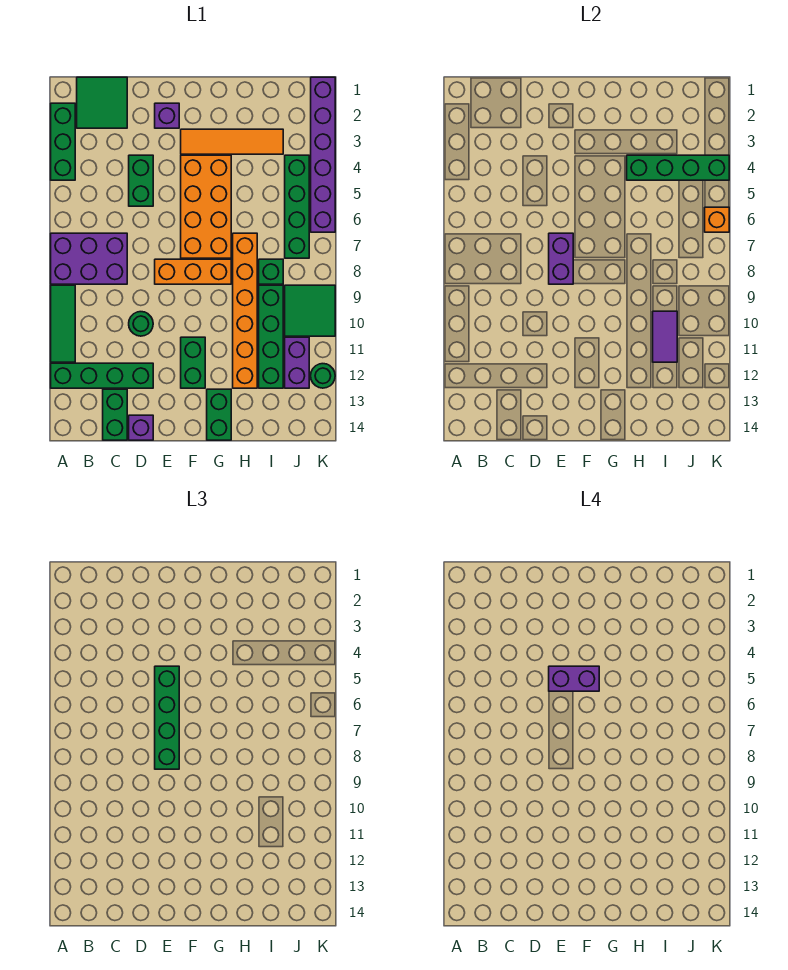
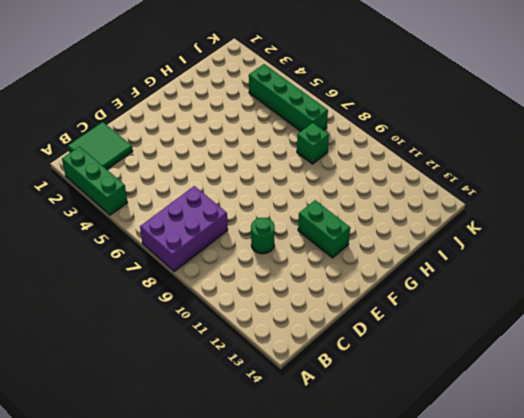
none -> green 1x3 tile [51,285,75,362]
none -> green 1x4 brick [51,363,153,388]
none -> green 1x2 brick [103,389,127,440]

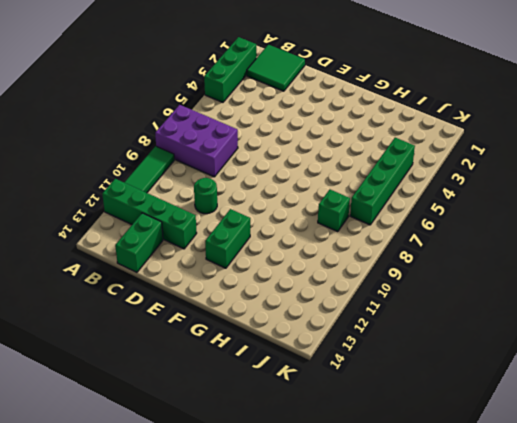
none -> green 1x2 brick [129,155,153,206]
none -> purple 1x1 brick [129,415,153,440]
none -> purple 1x1 brick [155,103,179,128]

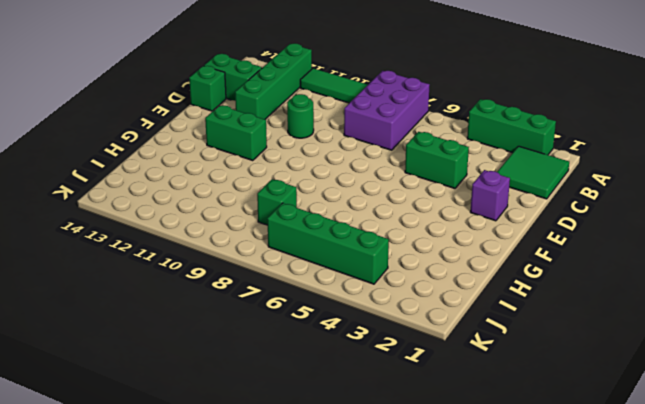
green 1x1 brick [189,66,226,111] -> purple 1x1 brick [129,415,153,440]
none -> orange 1x3 brick [155,259,231,284]
none -> orange 1x4 tile [181,129,283,154]
none -> orange 2x4 brick [181,155,231,258]

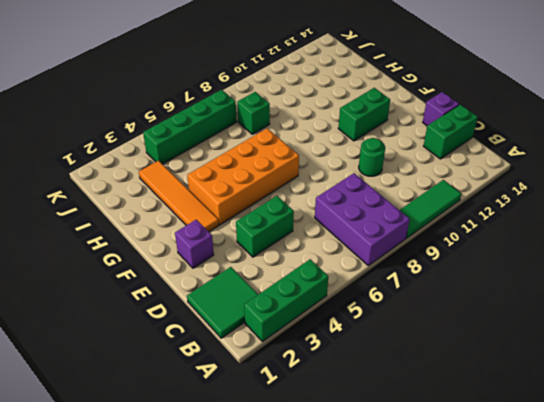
none -> green 1x4 brick [51,363,153,388]
none -> orange 1x3 brick [155,259,231,284]
none -> green 1x2 brick [207,389,231,440]

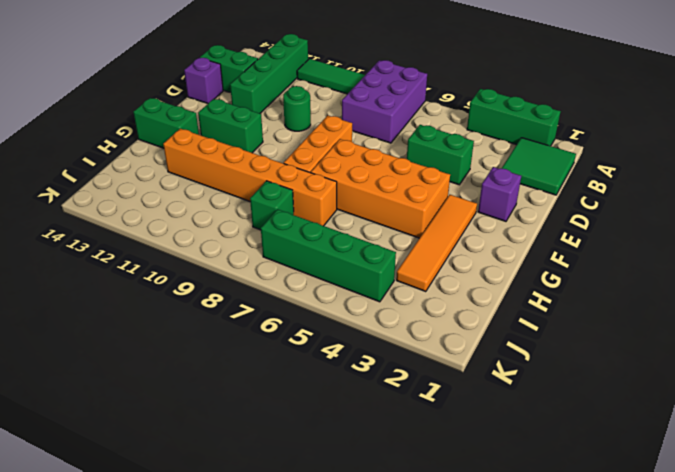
none -> green 1x4 brick [259,285,283,388]
none -> green 2x2 tile [285,285,335,336]
none -> purple 1x2 brick [285,337,309,388]

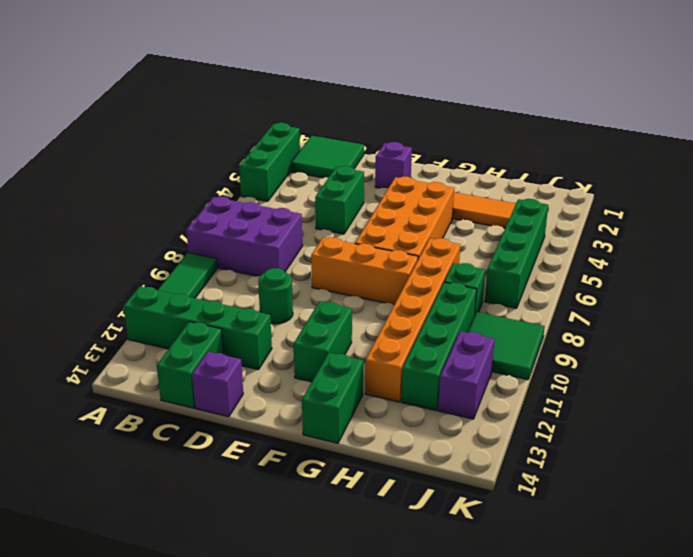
none -> purple 1x6 brick [311,77,335,232]
none -> green 1x1 round brick [311,364,335,388]
none -> purple 1x2 brick [549,233,573,284]

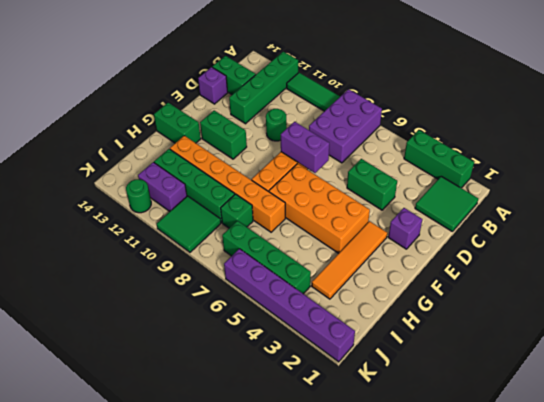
none -> green 1x4 brick [627,155,729,180]
none -> purple 1x2 tile [653,311,677,362]
none -> orange 1x1 brick [705,207,729,232]

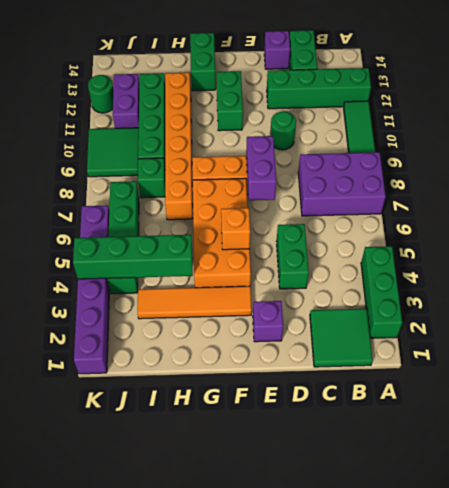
orange 1x1 brick [221,208,250,250] -> orange 1x1 brick moved to [705,207,729,232]
none -> purple 1x2 tile [653,311,677,362]
none -> green 1x4 brick [155,666,179,769]
none -> purple 1x2 brick [549,666,599,691]

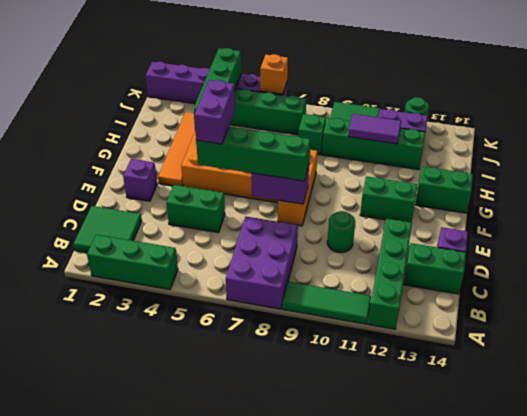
none -> orange 1x6 brick [233,233,257,388]

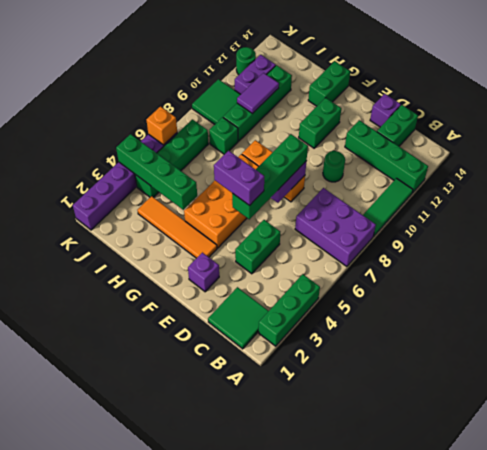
none -> orange 1x6 brick [233,233,257,388]

